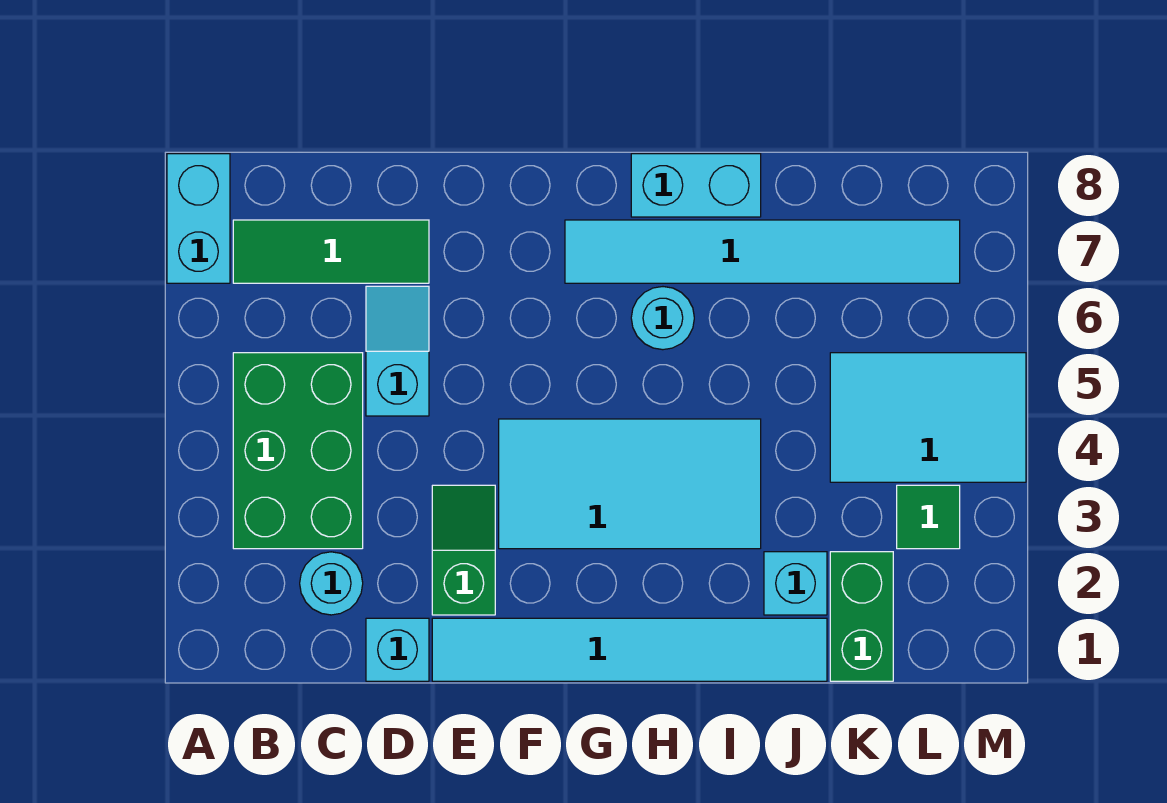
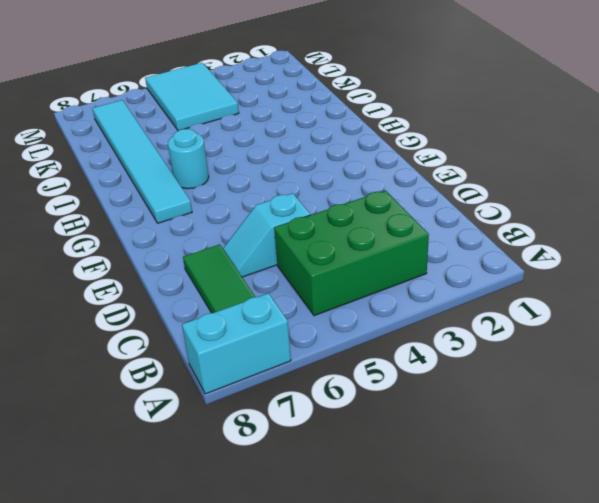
none -> cyan 1x1 round brick [300,552,363,615]
none -> cyan 1x1 brick [366,618,429,681]
none -> cyan 1x6 tile [432,618,827,681]

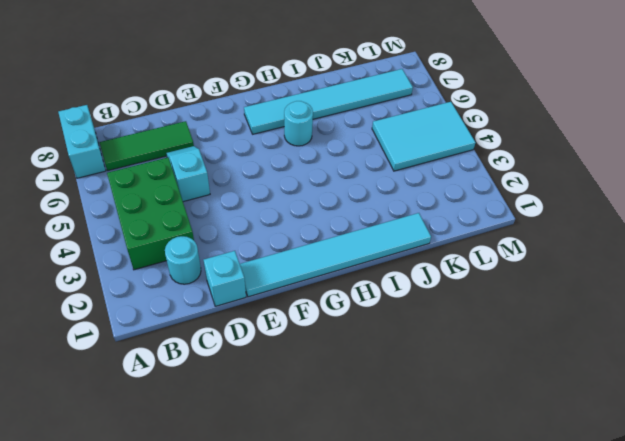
none -> green 1x2 slope [432,485,495,615]
none -> cyan 2x4 tile [499,419,761,549]
none -> cyan 1x2 brick [631,154,761,217]

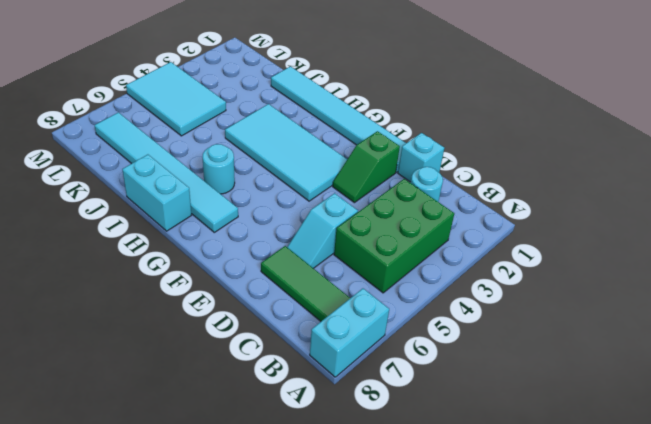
none -> cyan 1x1 brick [764,552,827,615]
none -> green 1x2 brick [830,552,893,681]
none -> green 1x1 tile [897,485,960,549]

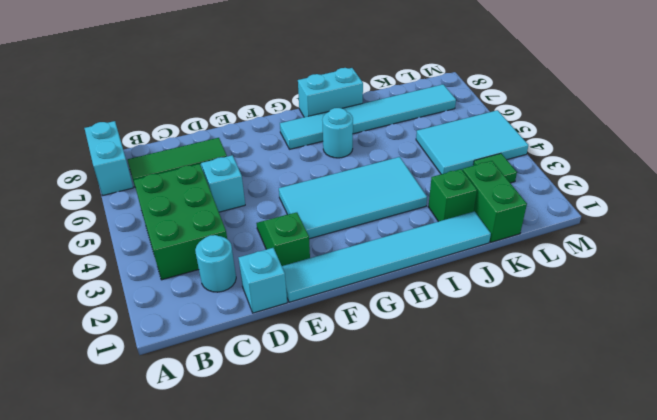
green 1x1 brick [428,169,477,222] -> cyan 1x1 brick [764,552,827,615]

